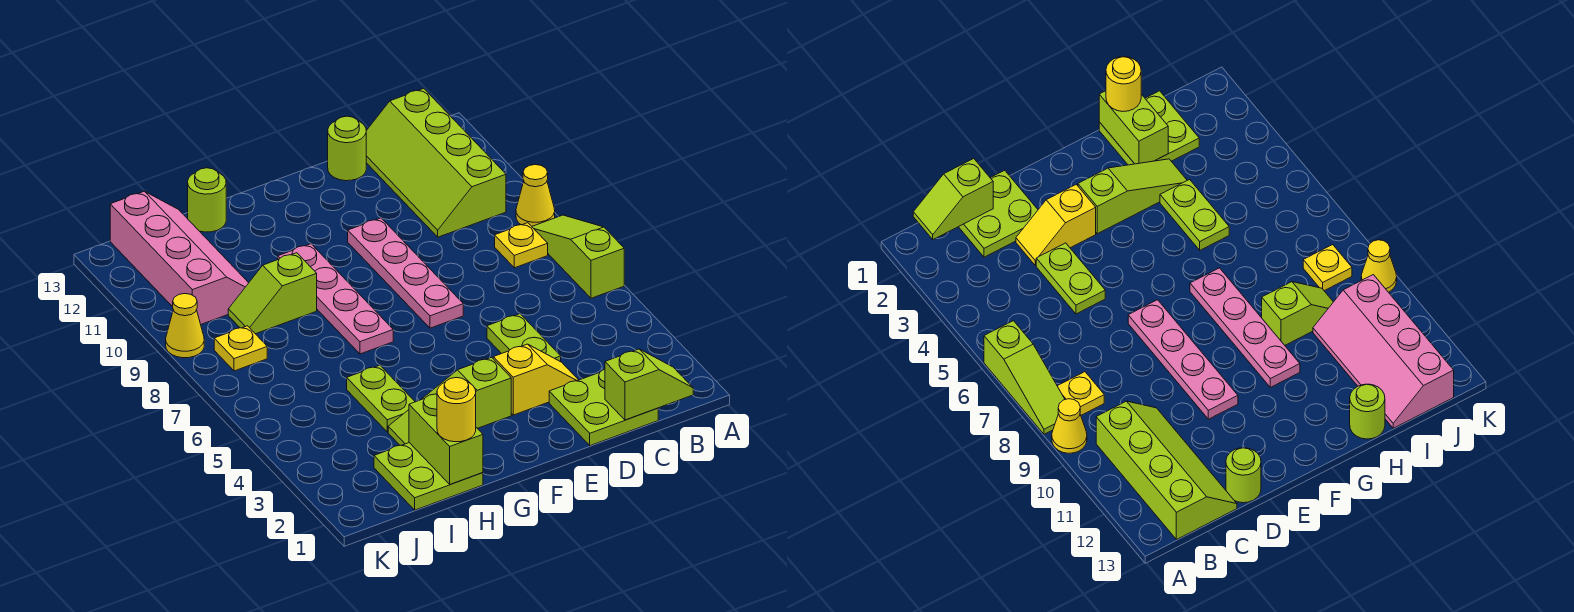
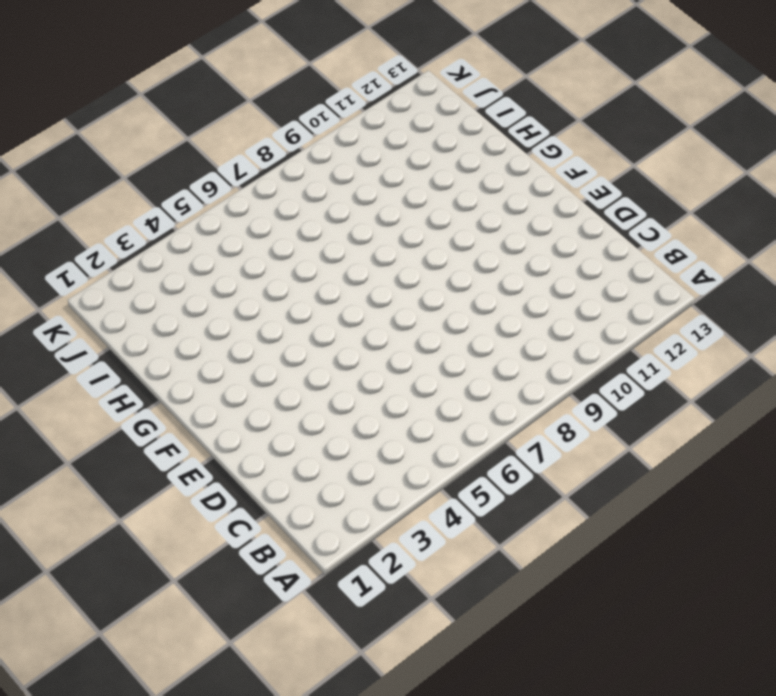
none -> lime 1x3 slope [532,215,624,298]
none -> yellow 1x1 cone [516,165,555,226]
none -> yellow 1x1 plate [495,223,548,268]

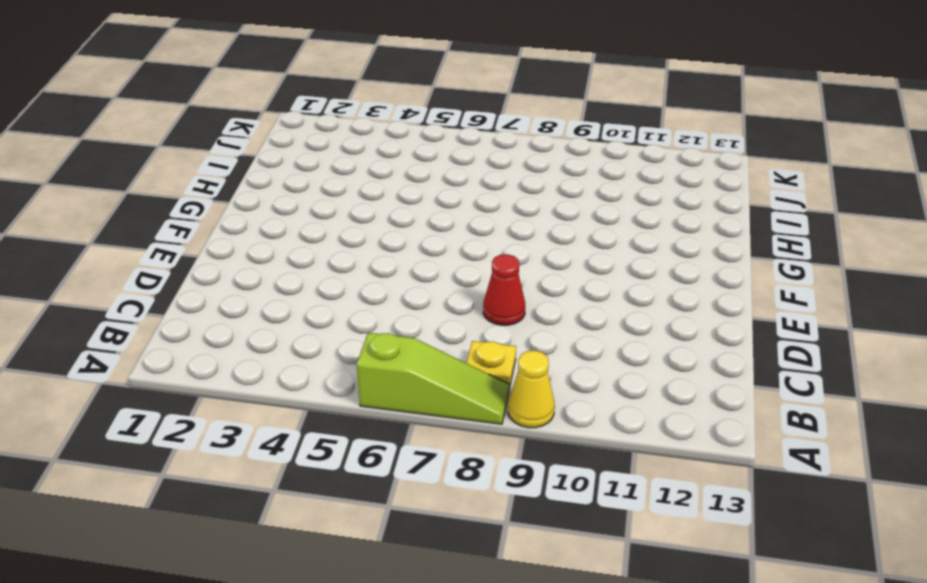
red 1x1 cone [483,254,525,325] -> none
none -> lime 2x4 slope [366,89,506,237]
none -> lime 2x2 plate [549,369,658,446]
none -> yellow 1x2 slope [493,344,578,415]

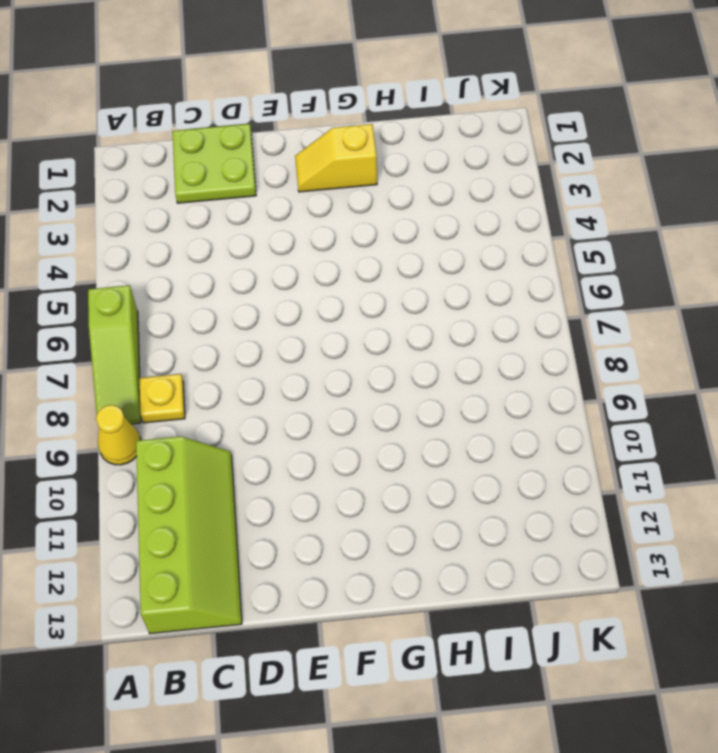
yellow 1x2 slope [295,124,377,192] -> yellow 1x2 slope moved to [493,344,578,415]
none -> lime 1x2 plate [487,314,561,362]
none -> lime 1x1 round brick [328,116,366,181]
none -> pink 1x4 plate [348,218,463,328]

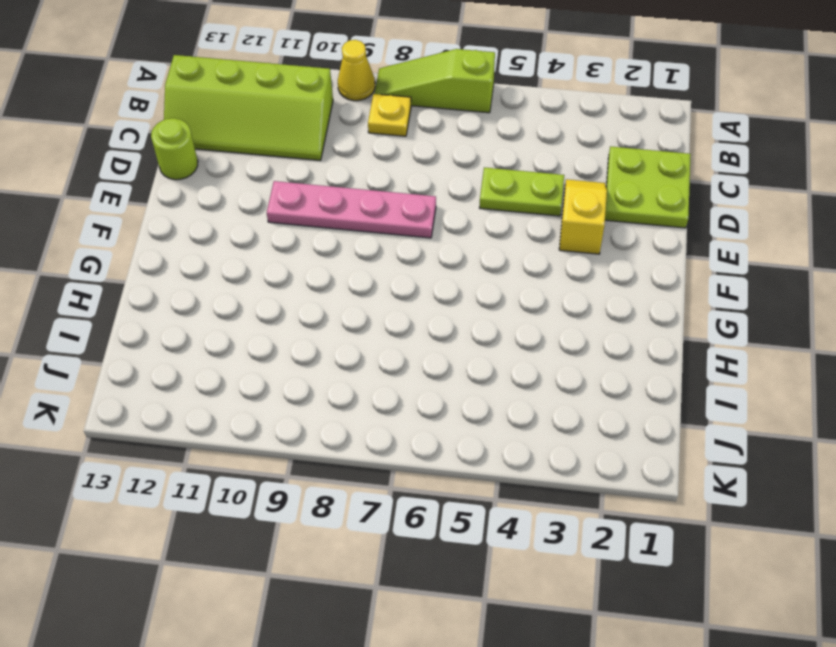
none -> lime 1x3 slope [388,357,511,445]
none -> pink 1x4 plate [278,244,393,354]
none -> lime 2x2 plate [374,443,483,510]

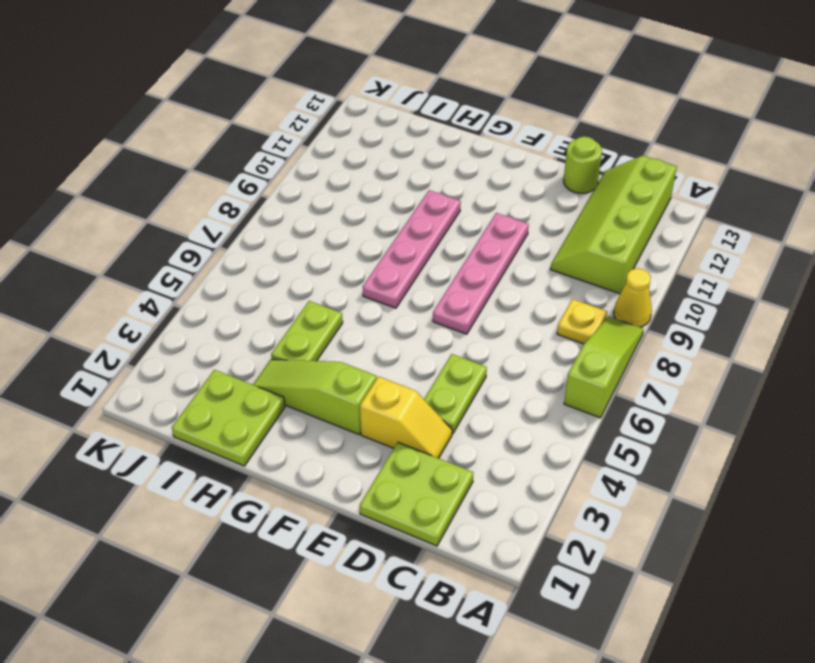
none -> lime 1x2 slope [228,253,317,334]
none -> lime 1x1 round brick [188,168,226,232]
none -> pink 2x4 slope [110,191,248,324]

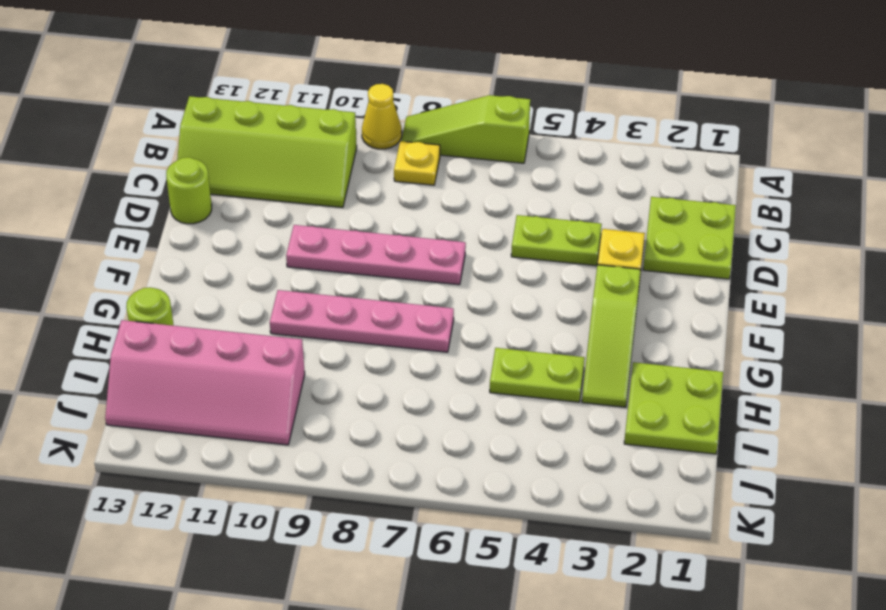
pink 2x4 slope [105,320,305,445] -> pink 2x4 slope turned to [110,191,248,324]
none -> lime 1x2 slope [228,253,317,334]
none -> yellow 1x1 plate [214,326,267,371]
none -> yellow 1x1 cone [166,294,204,358]

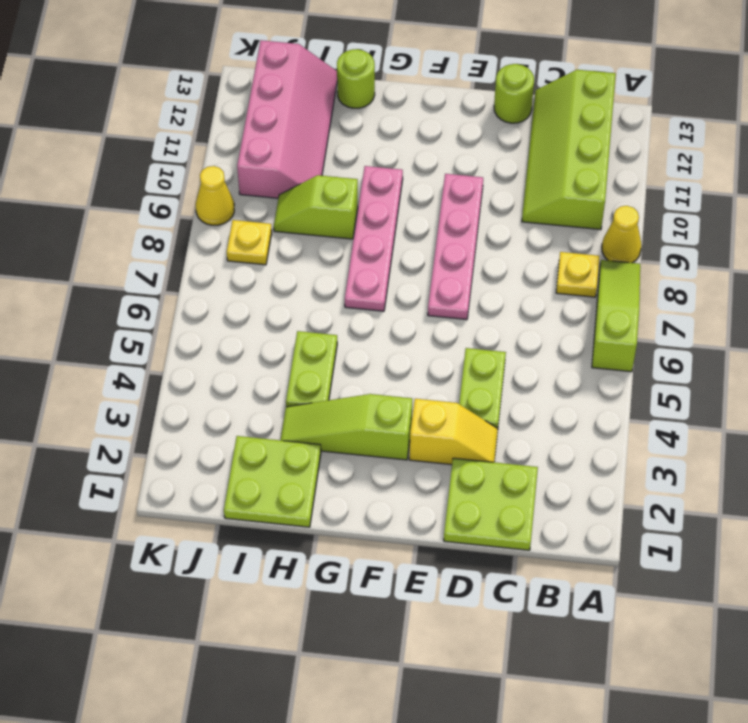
none -> lime 1x2 slope [605,349,693,420]
none -> lime 1x2 brick [409,394,483,484]
none -> yellow 1x1 round brick [437,378,476,442]

